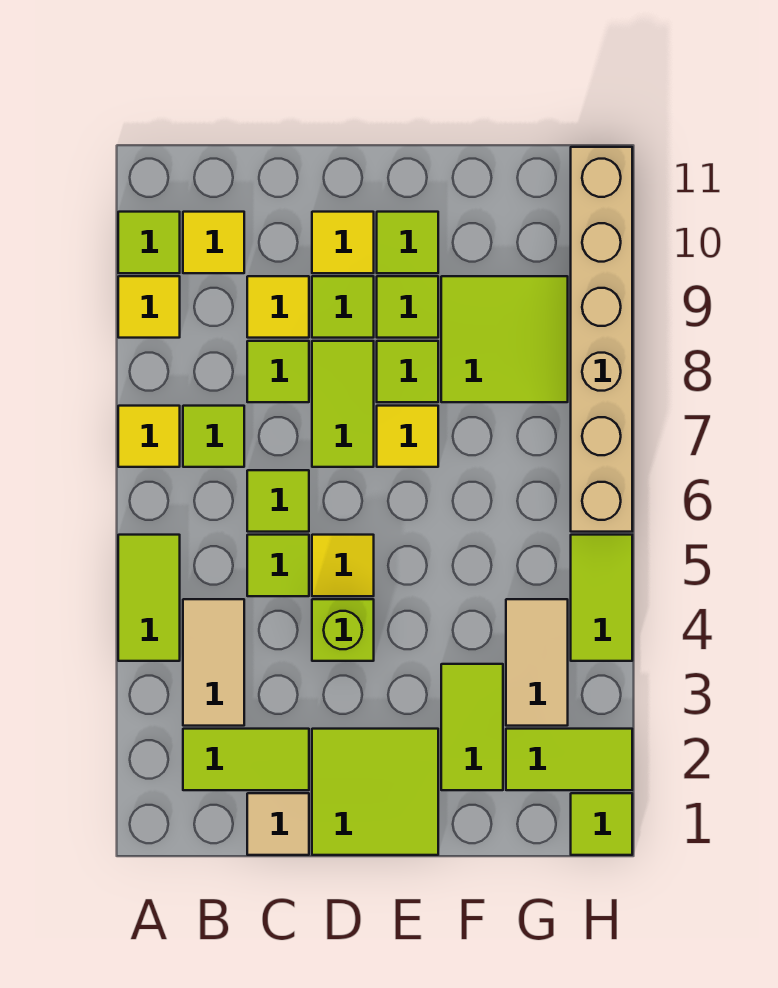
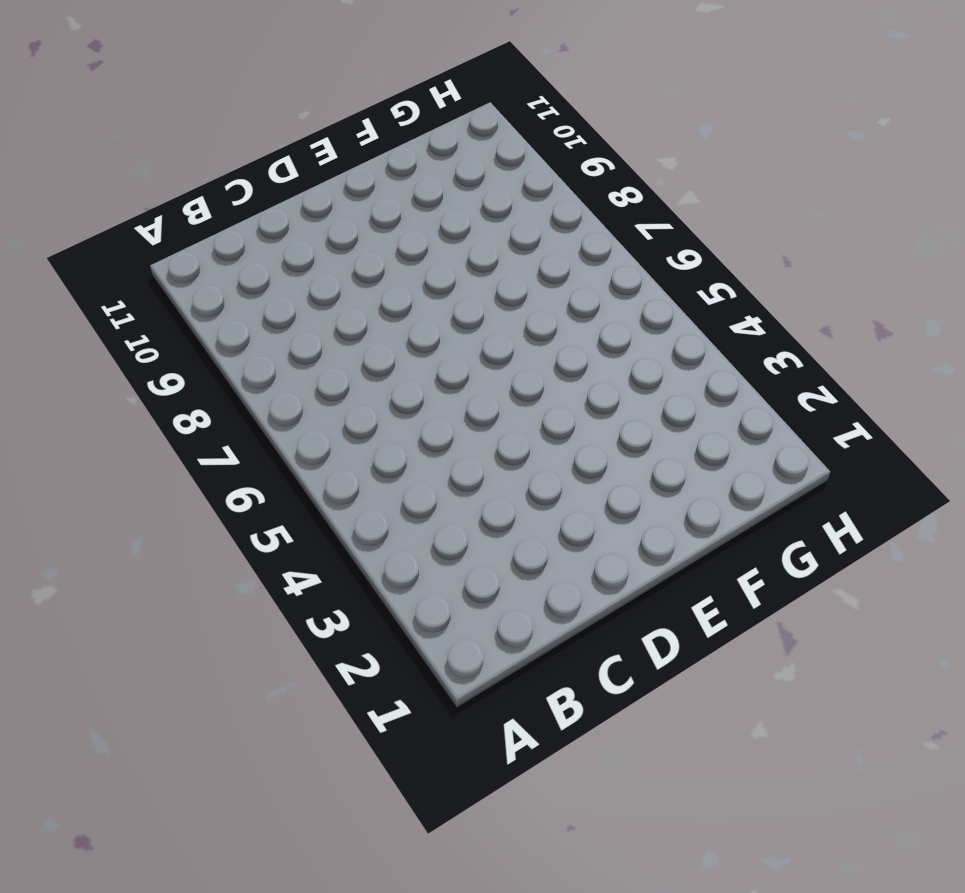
none -> lime 1x2 tile [118,535,180,661]
none -> yellow 1x1 tile [118,406,180,467]
none -> yellow 1x1 tile [118,276,180,338]
none -> lime 1x1 tile [118,212,180,273]

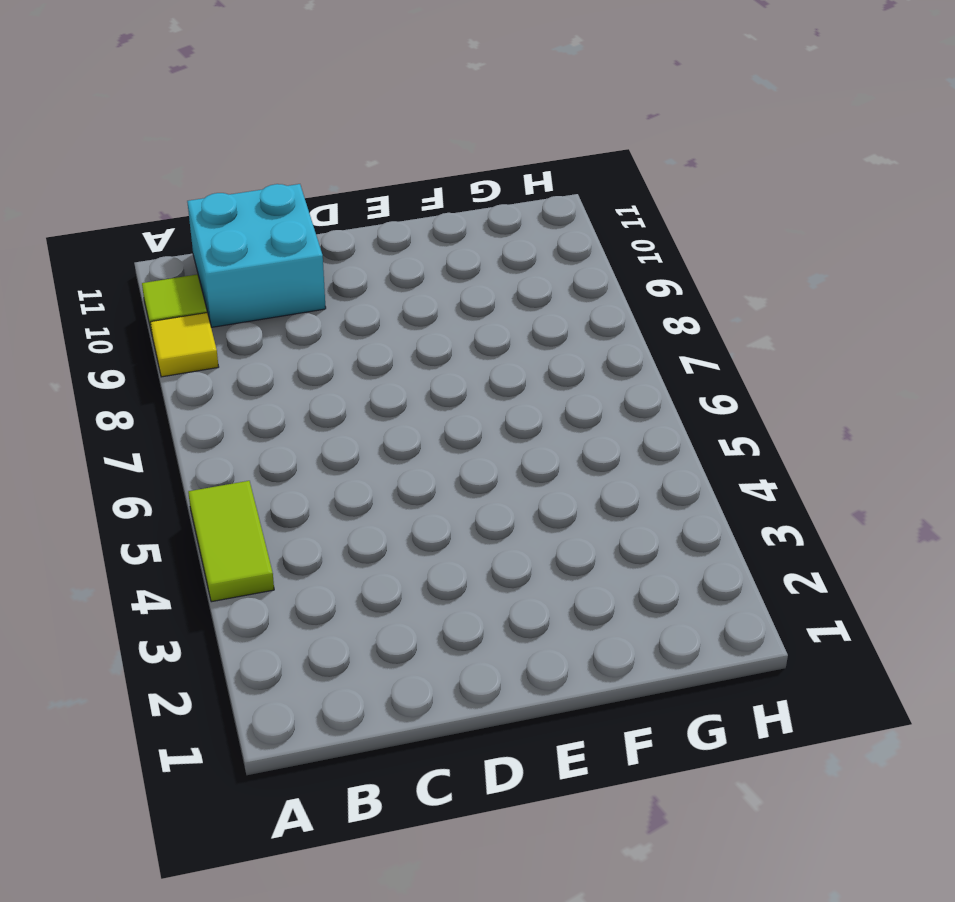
cyan 2x2 brick [187,184,326,327] -> yellow 1x1 tile [183,212,244,273]
none -> yellow 1x1 tile [118,406,180,467]
none -> lime 1x2 tile [183,729,309,790]
none -> tan 1x2 tile [183,599,244,726]
none -> lime 1x1 tile [183,406,244,467]

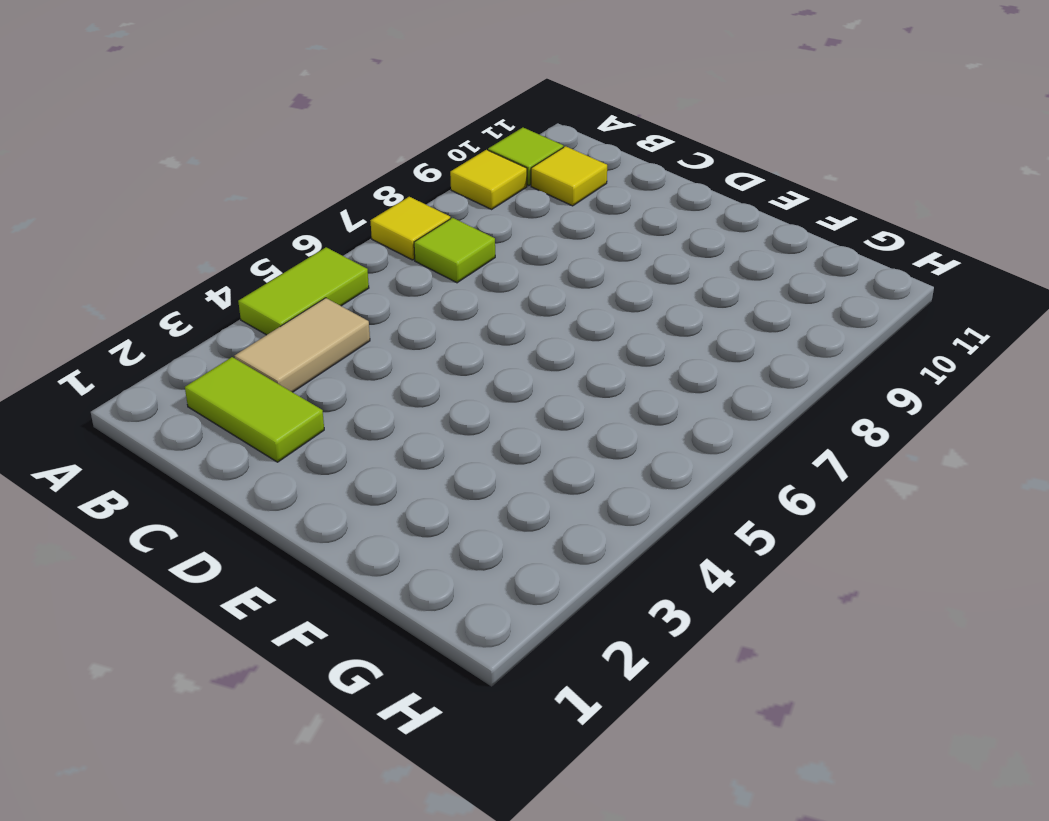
none -> tan 1x1 tile [247,793,309,855]
none -> lime 1x1 tile [247,535,309,596]
none -> lime 1x1 tile [247,470,309,532]
none -> lime 1x1 tile [247,341,309,402]

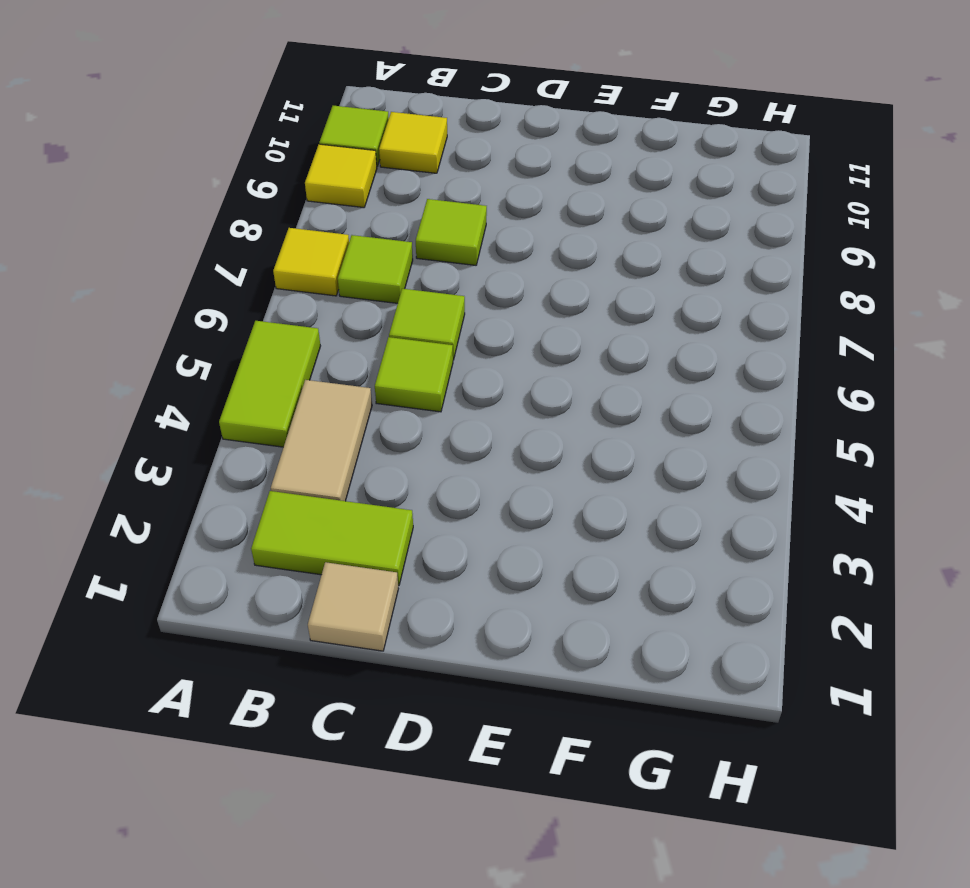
none -> yellow 1x1 tile [247,276,309,338]
none -> lime 2x2 tile [312,729,438,855]
none -> lime 1x1 brick [312,599,374,661]
none -> yellow 1x1 tile [312,535,374,596]

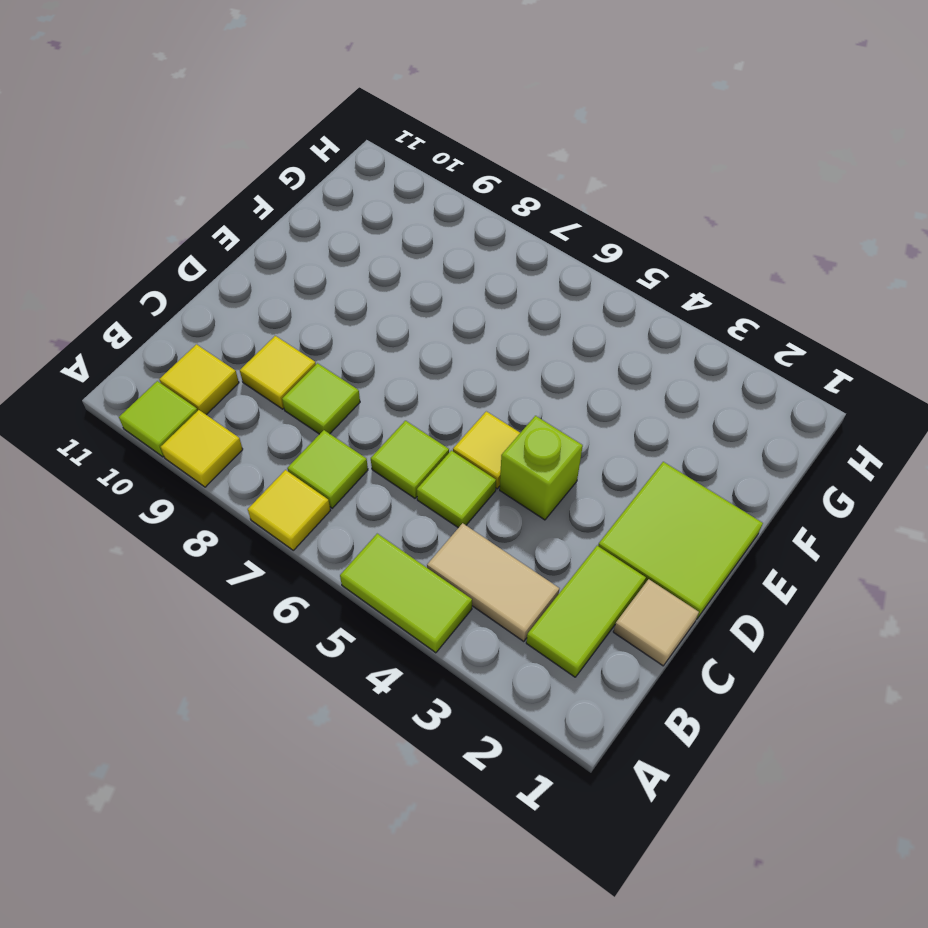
none -> lime 1x2 tile [312,341,374,467]
none -> lime 1x1 tile [312,276,374,338]
none -> yellow 1x1 tile [312,212,374,273]
none -> yellow 1x1 tile [377,406,438,467]

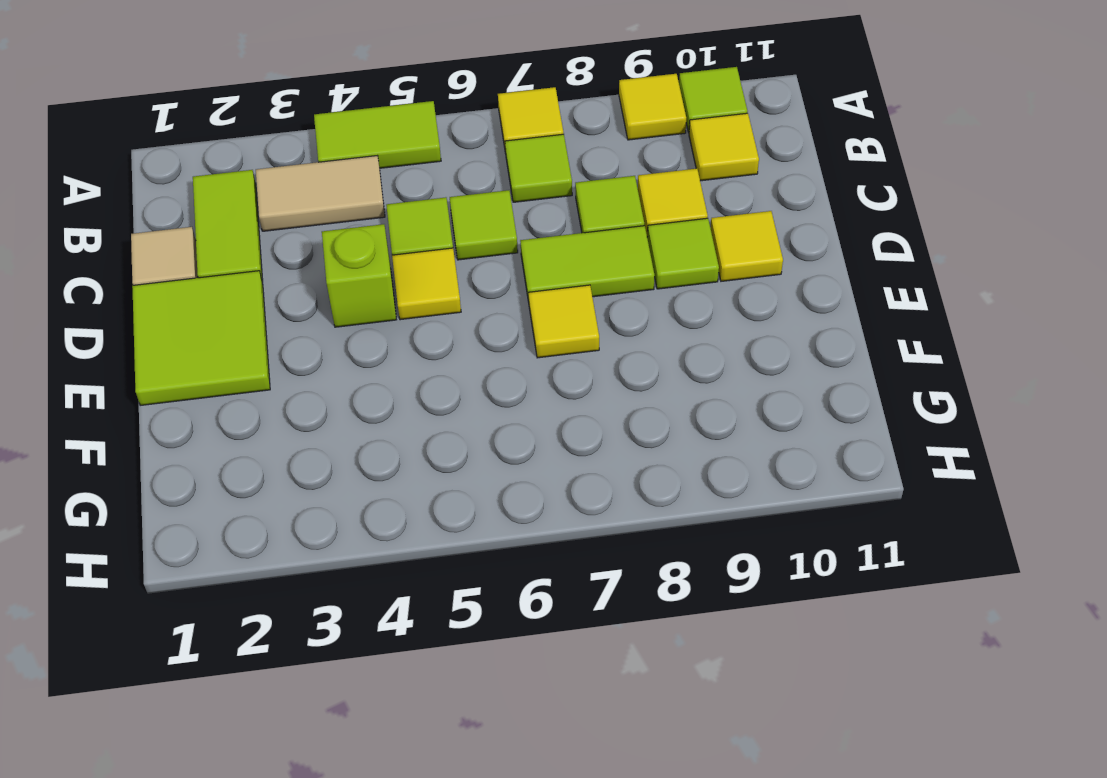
none -> lime 1x1 tile [377,341,438,402]
none -> lime 1x1 tile [377,276,438,338]
none -> lime 1x1 tile [377,212,438,273]
none -> lime 1x2 tile [441,664,503,790]

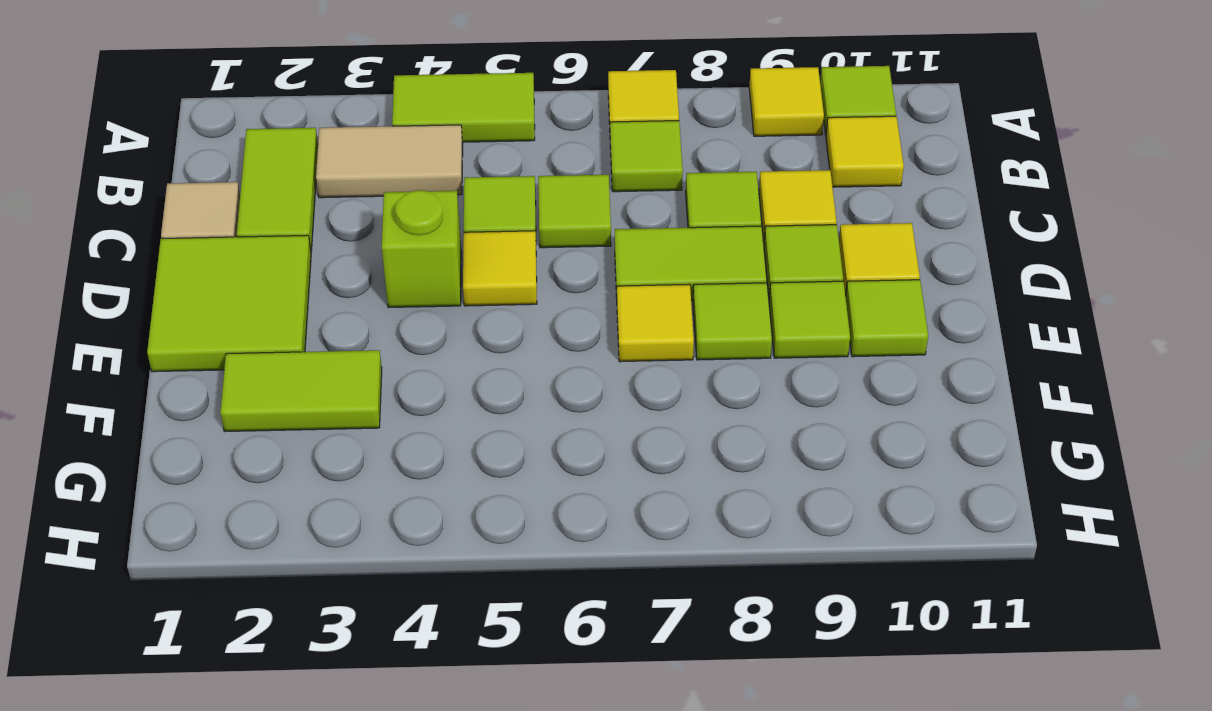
none -> lime 2x2 tile [441,276,568,402]
none -> lime 1x2 tile [506,729,632,790]
none -> tan 1x2 tile [506,599,568,726]
none -> lime 1x1 tile [571,793,632,855]

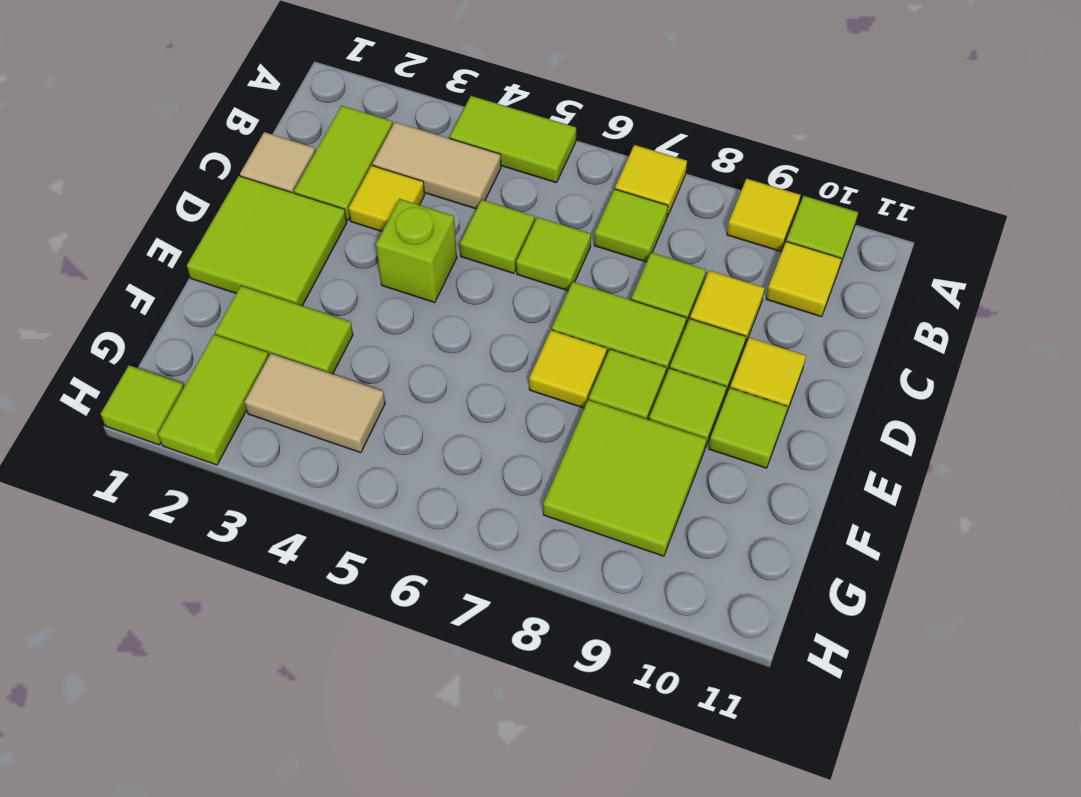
yellow 1x1 tile [349,165,425,232] -> yellow 1x1 tile moved to [312,535,374,596]
none -> lime 1x2 tile [571,535,632,661]
none -> tan 1x6 brick [571,147,632,532]

